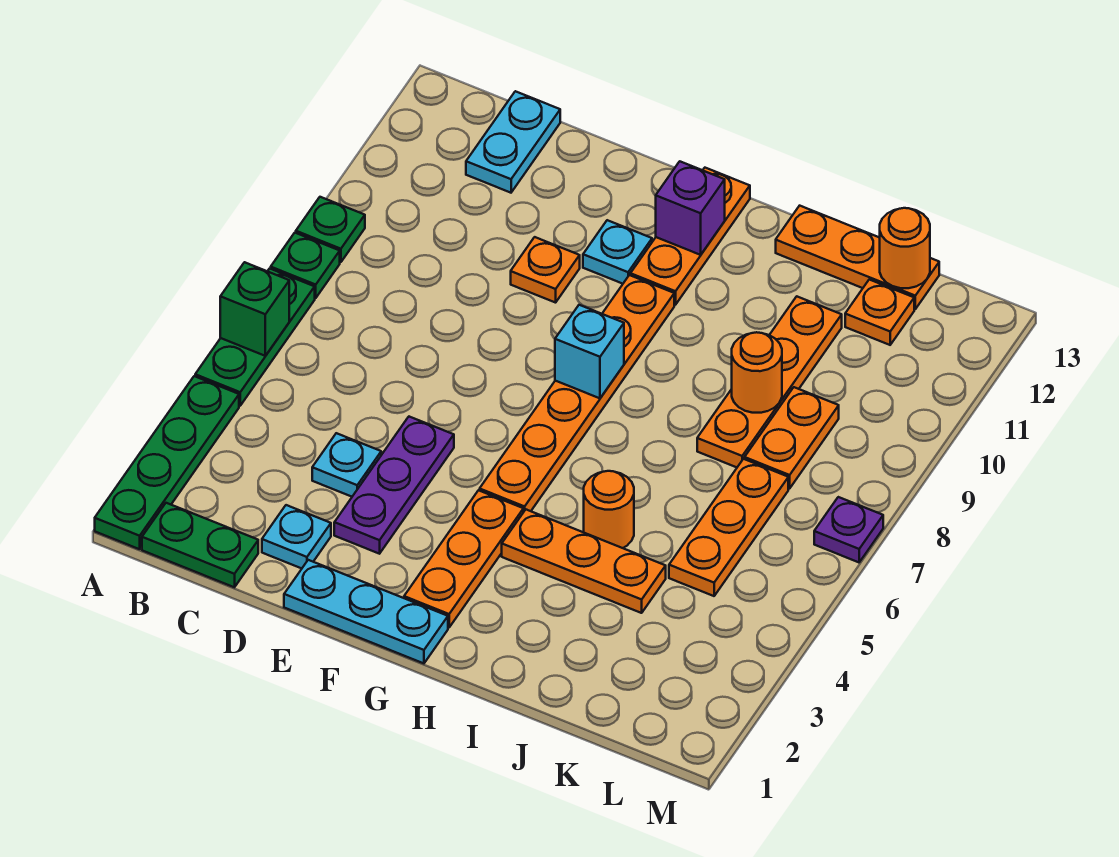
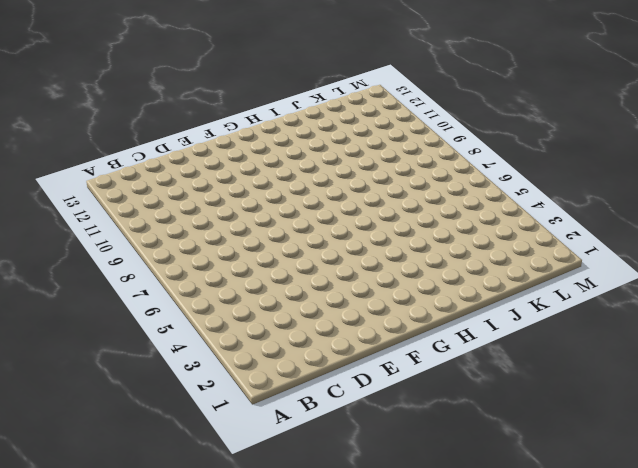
none -> green 1x4 plate [95,376,239,549]
none -> green 1x3 plate [195,268,315,406]
none -> green 1x1 plate [271,233,340,298]

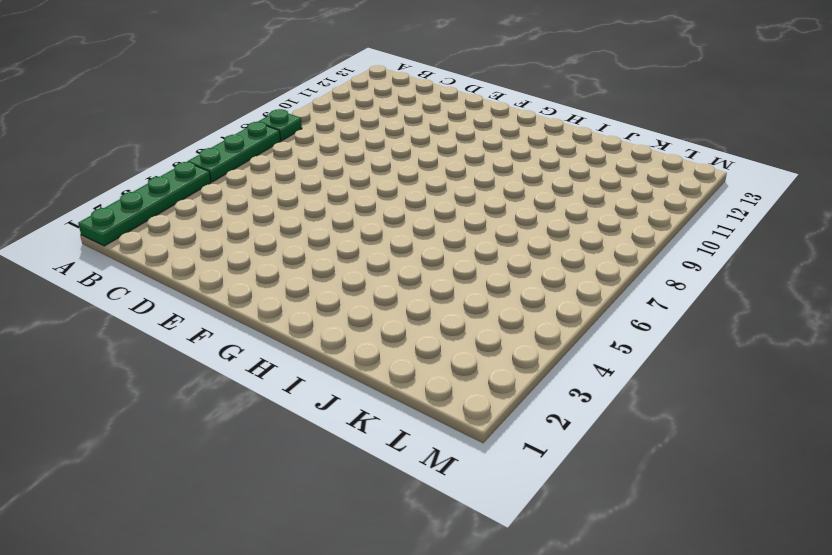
none -> green 1x1 plate [296,197,365,262]
none -> green 1x2 plate [142,503,258,587]
none -> cyan 1x2 plate [466,91,560,193]

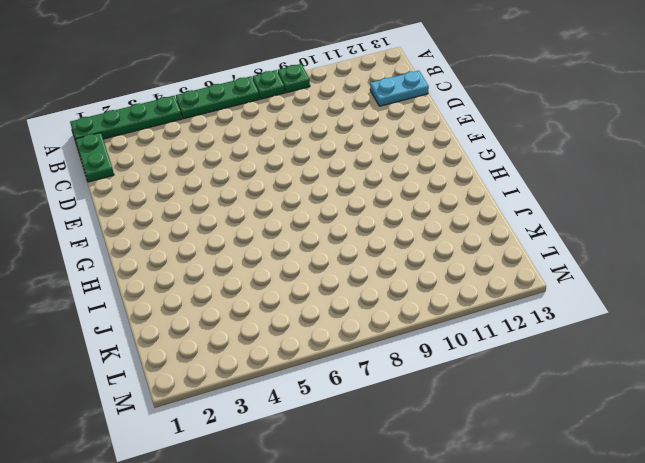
none -> cyan 1x1 plate [262,505,331,568]
none -> cyan 1x1 plate [312,433,381,497]
none -> cyan 1x3 plate [284,560,448,663]

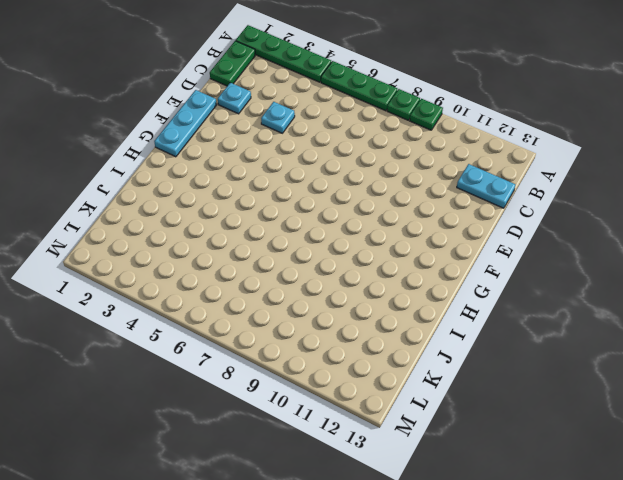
none -> purple 1x3 plate [334,417,454,554]
none -> orange 1x1 plate [511,237,580,303]
none -> cyan 1x1 plate [583,220,652,284]

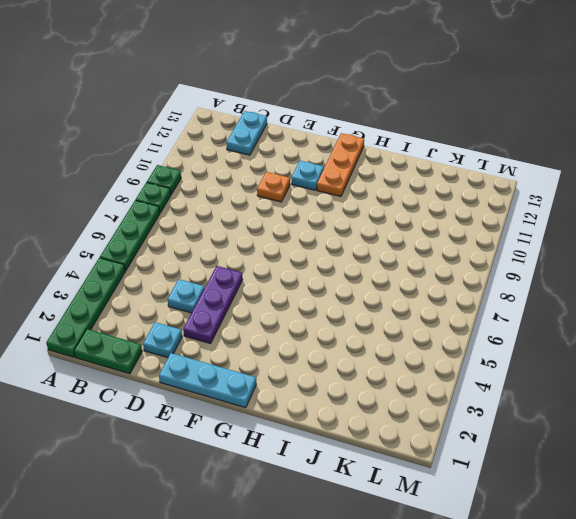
none -> orange 1x3 plate [404,490,523,628]
none -> orange 1x6 plate [480,275,674,512]
none -> orange 1x3 plate [502,510,666,613]

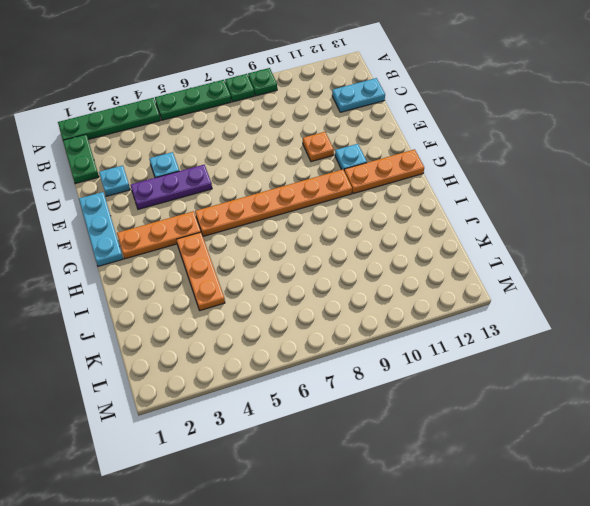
none -> orange 1x1 round brick [584,471,634,548]
none -> orange 1x3 plate [776,206,939,309]
none -> orange 1x4 plate [697,296,842,467]

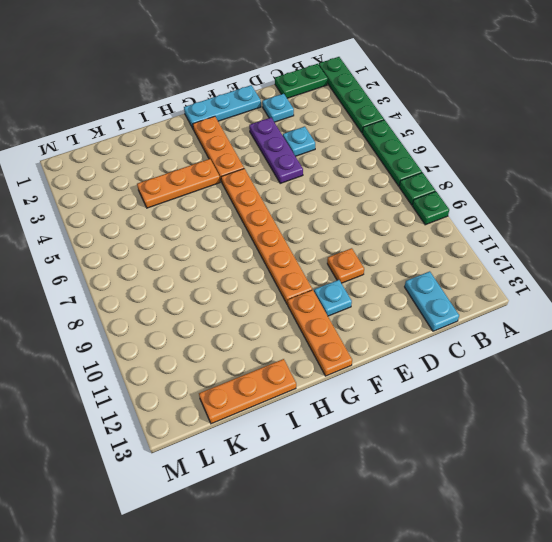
none -> orange 1x1 round brick [584,471,634,548]
none -> orange 1x4 plate [697,296,842,467]
none -> orange 1x3 plate [669,459,788,596]

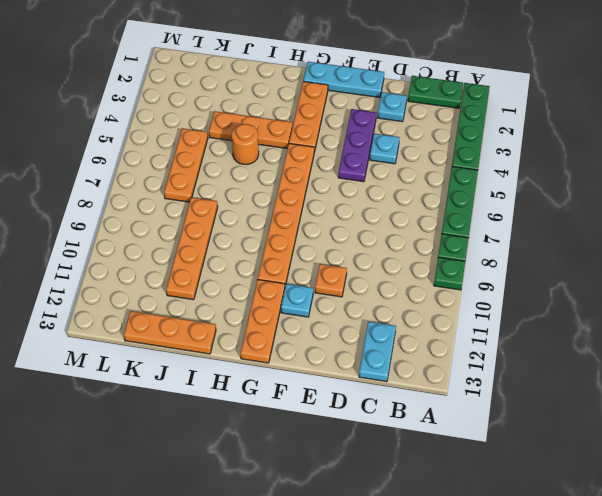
none -> orange 1x2 plate [745,387,839,489]
none -> orange 1x1 plate [845,280,914,345]
none -> purple 1x1 plate [814,497,883,562]

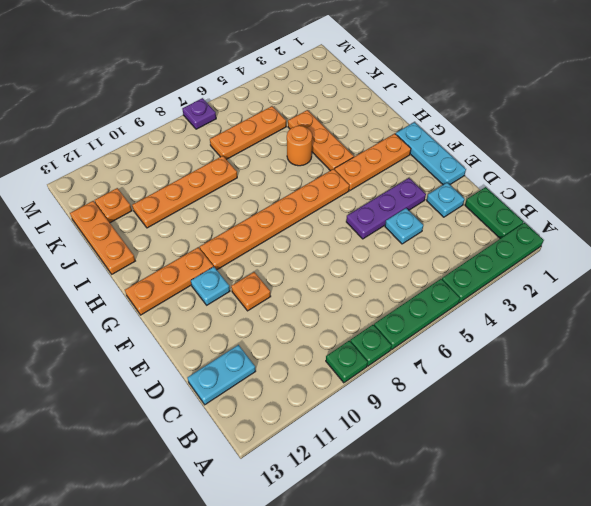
none -> orange 1x2 plate [745,387,839,489]
none -> green 1x1 brick [220,262,289,356]
none -> cyan 1x1 brick [555,305,624,398]

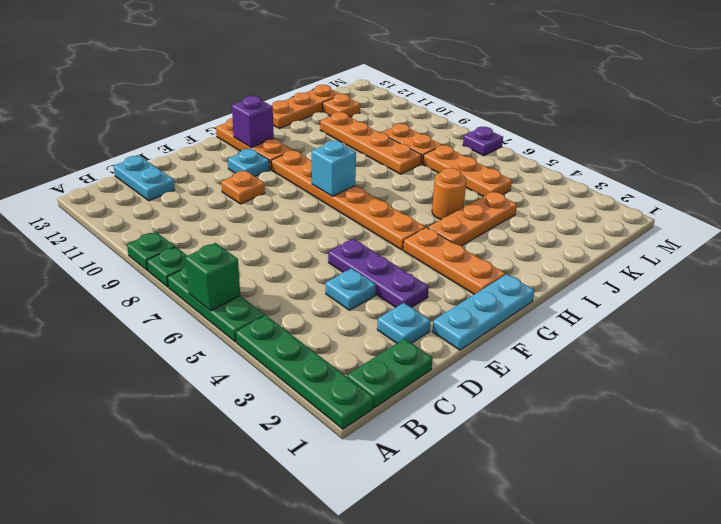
none -> orange 1x1 round brick [732,332,782,413]
none -> orange 1x1 round brick [880,208,930,288]

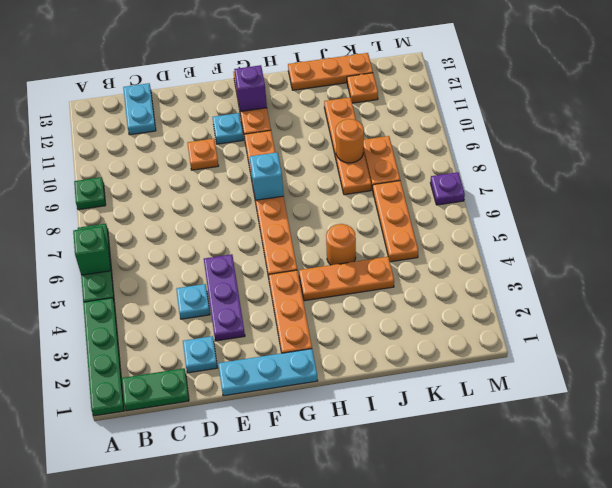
none -> green 1x1 plate [271,233,340,298]
none -> orange 1x1 round brick [880,208,930,288]

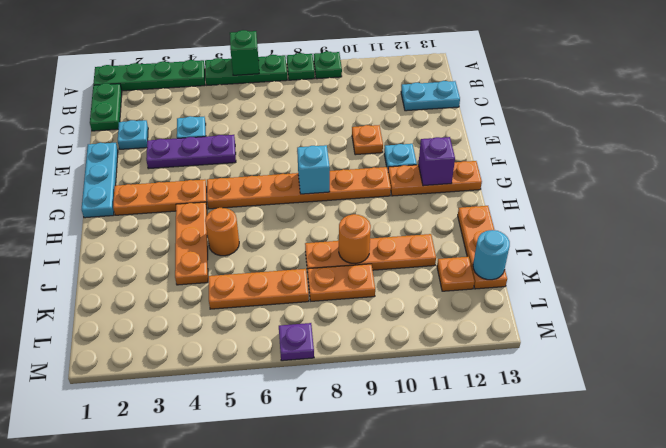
cyan 1x1 round brick [473,230,510,280] -> orange 1x1 round brick [880,208,930,288]

